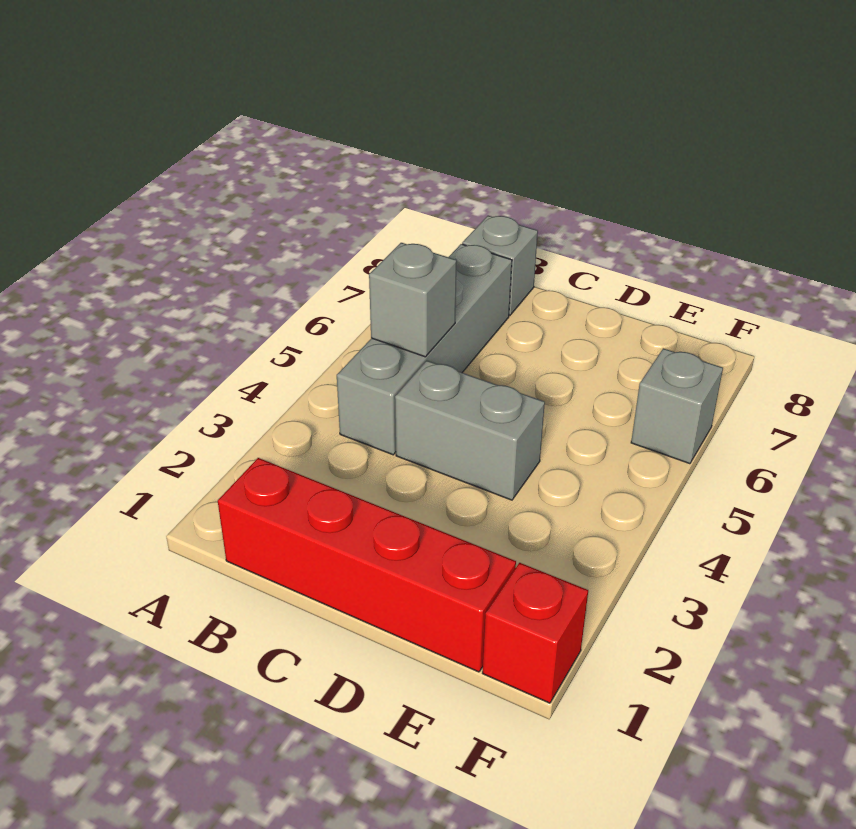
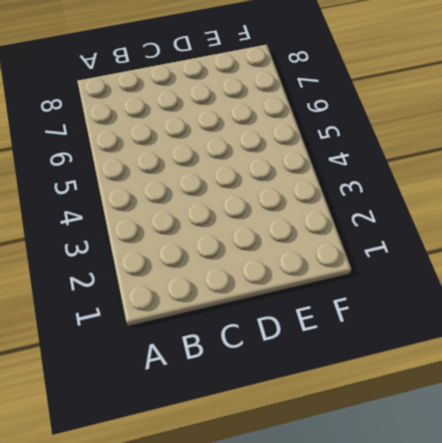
none -> red 1x4 brick [218,458,516,672]
none -> grey 1x4 brick [337,244,512,455]

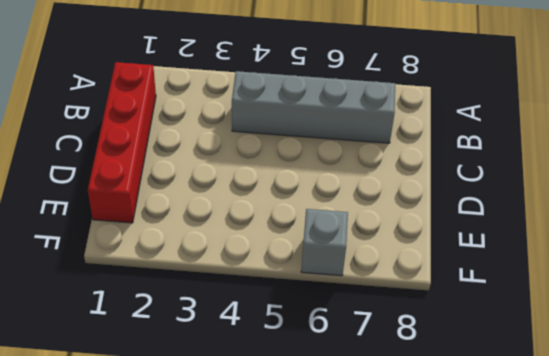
none -> grey 1x1 brick [462,216,538,316]
none -> grey 1x2 brick [395,361,545,500]

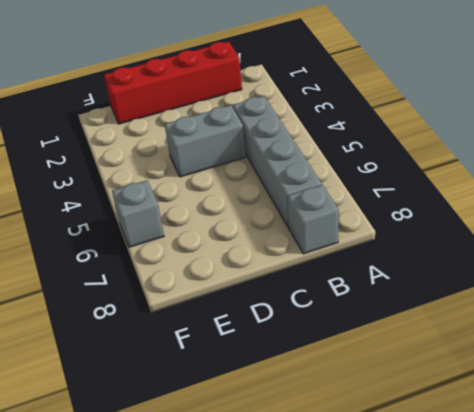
none -> red 1x1 brick [483,563,588,703]
none -> grey 1x1 brick [369,243,457,357]

